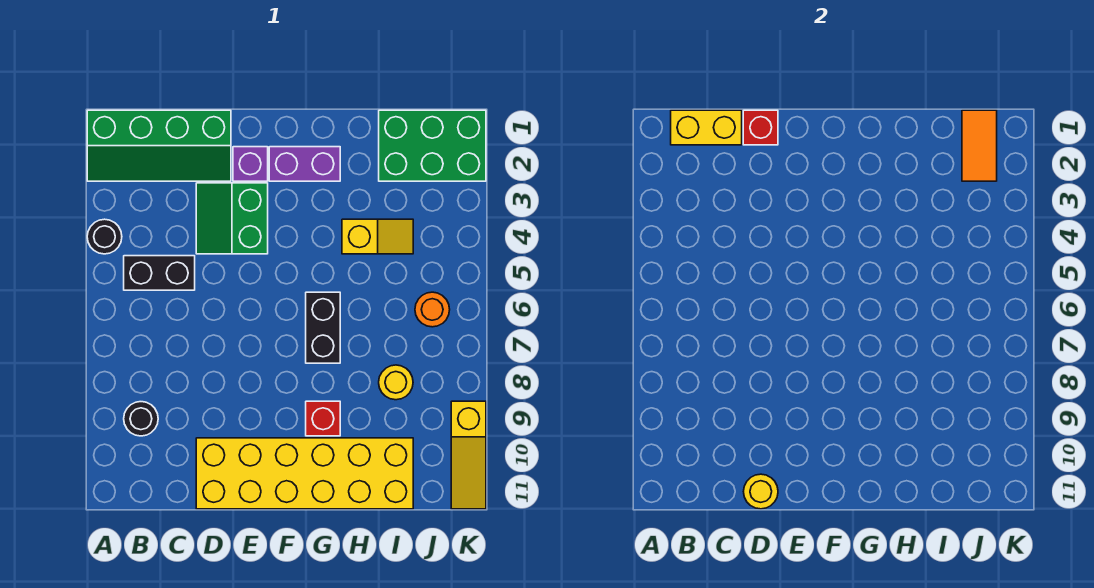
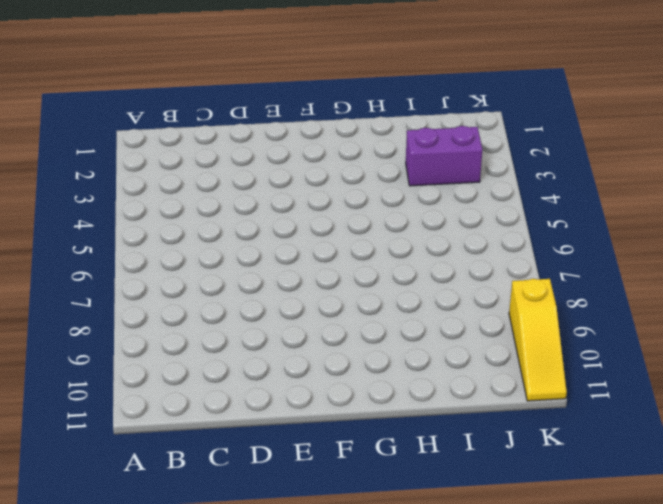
purple 1x2 brick [406,126,482,186] -> purple 1x2 brick moved to [269,147,340,181]
none -> green 2x4 slope [87,110,231,181]
none -> black 1x1 round brick [87,219,122,254]
none -> black 1x2 brick [124,256,195,290]

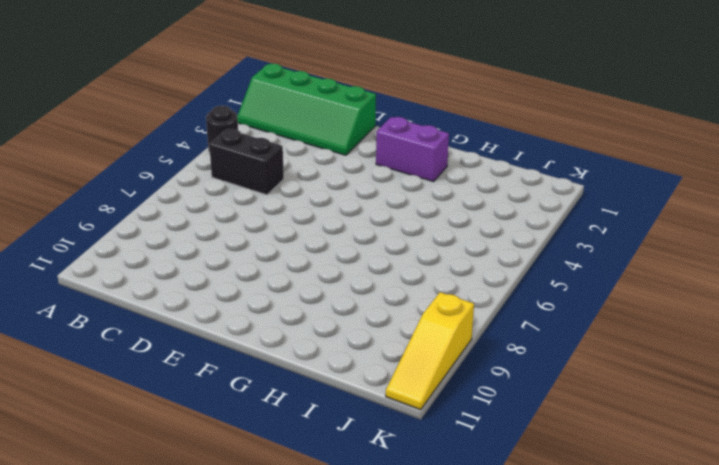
none -> black 1x1 round brick [124,402,158,436]
none -> green 2x2 slope [196,183,268,254]
none -> yellow 2x6 brick [196,438,413,509]

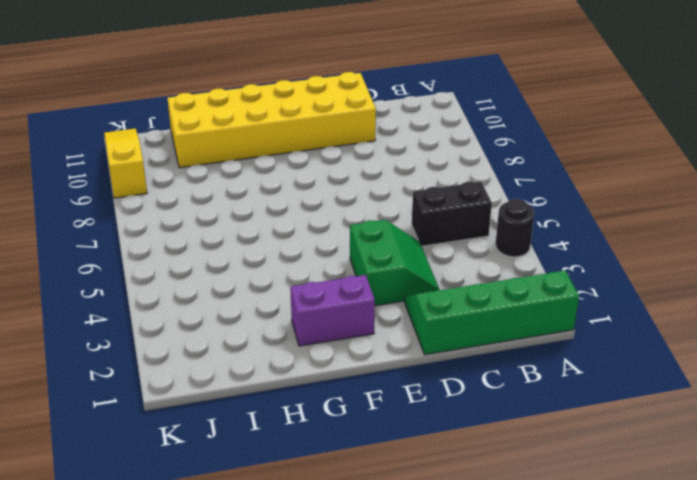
none -> black 1x1 round brick [124,402,158,436]
none -> purple 1x1 brick [233,147,268,181]
none -> black 1x2 brick [306,292,340,363]

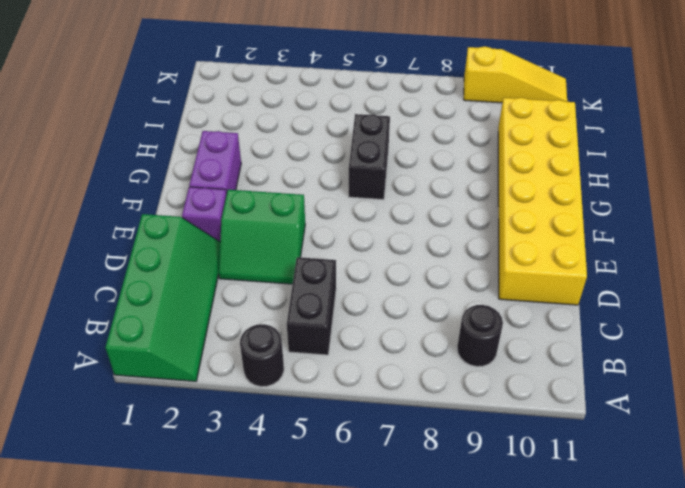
black 1x2 brick [349,114,390,200] -> black 1x2 brick turned to [306,292,340,363]
none -> red 1x1 brick [306,401,340,436]
none -> yellow 1x2 slope [342,219,413,254]
none -> green 2x3 brick [379,110,486,181]

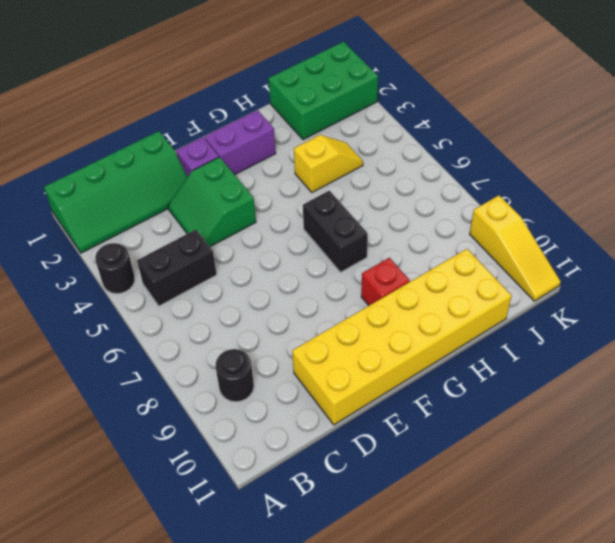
none -> yellow 1x1 round brick [379,365,413,400]
none -> orange 1x1 round brick [415,292,450,327]
none -> yellow 1x2 brick [671,110,742,145]

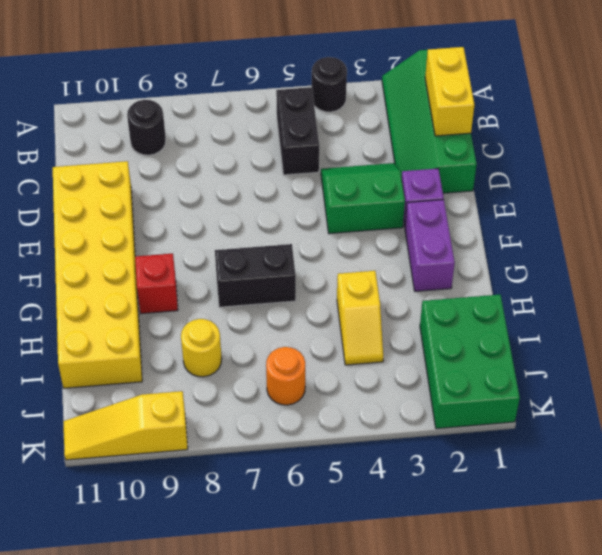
none -> red 1x1 brick [743,110,778,145]
none -> yellow 1x1 round brick [744,474,778,509]
none -> orange 1x2 tile [962,110,997,181]

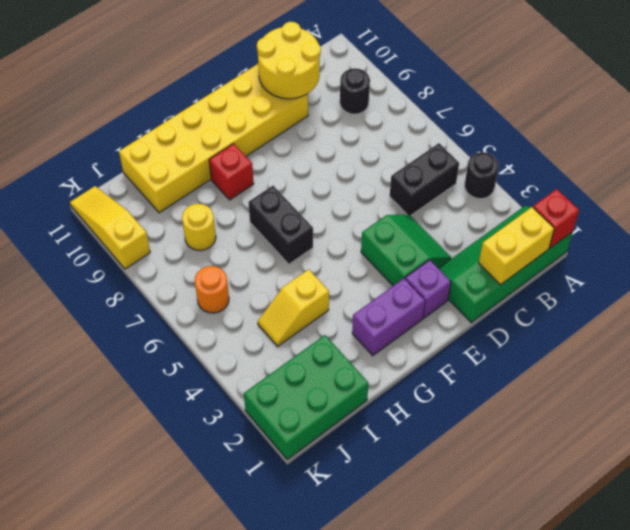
red 1x1 brick [533,189,579,248] -> red 1x1 brick moved to [743,110,778,145]
yellow 2x2 round brick [257,22,321,99] -> yellow 1x1 round brick [744,474,778,509]
none -> orange 1x2 tile [962,110,997,181]

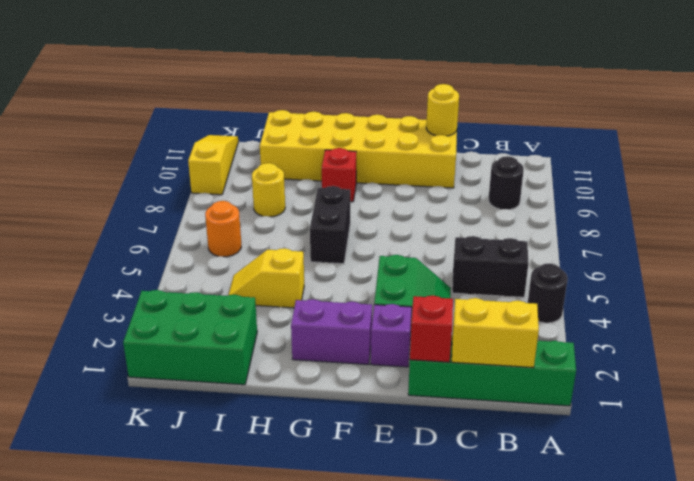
none -> orange 1x2 tile [962,110,997,181]

